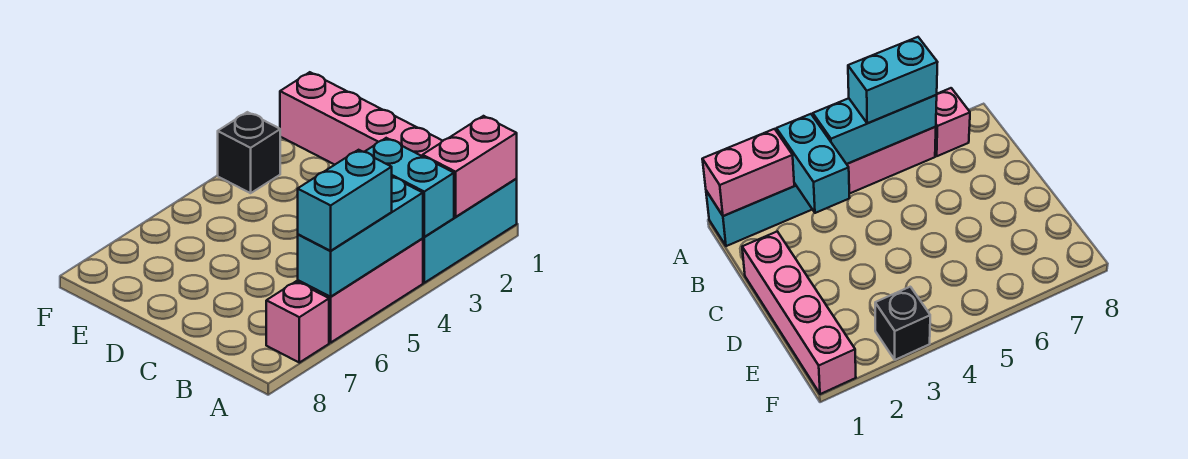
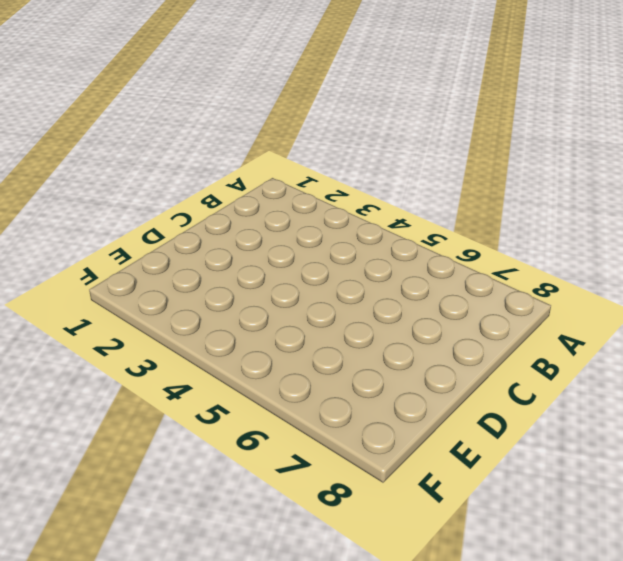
none -> cyan 1x3 brick [423,179,517,283]
none -> pink 1x3 brick [298,239,423,343]

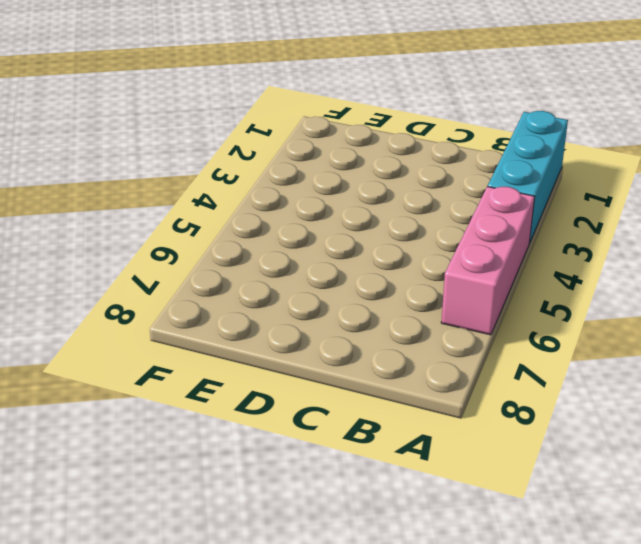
none -> pink 1x1 brick [266,282,329,363]
none -> pink 1x4 brick [280,72,442,165]

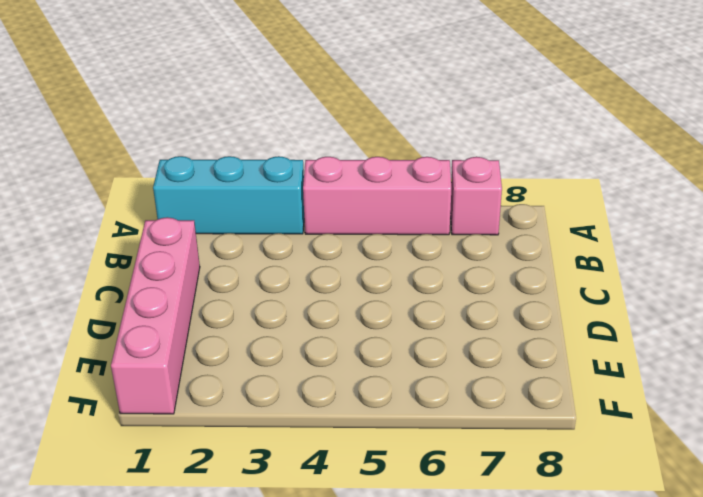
none -> black 1x1 brick [218,112,280,193]
none -> pink 1x2 brick [423,116,517,217]

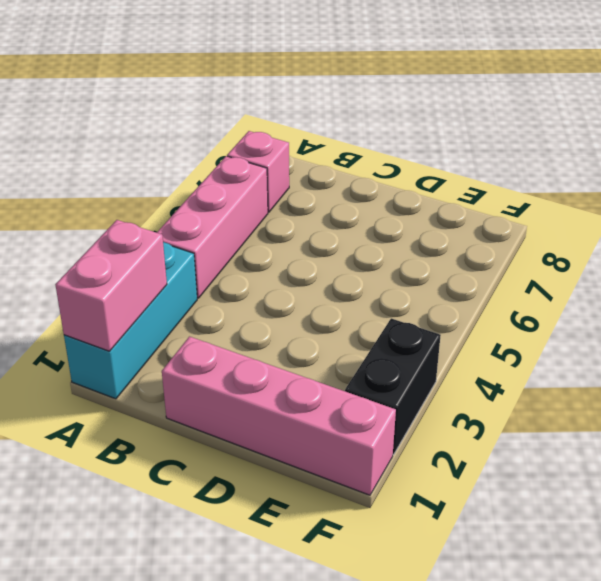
black 1x2 brick [345,318,441,454] -> black 1x1 brick [218,112,280,193]
none -> cyan 1x2 brick [365,138,454,237]
none -> cyan 1x3 brick [298,177,423,297]

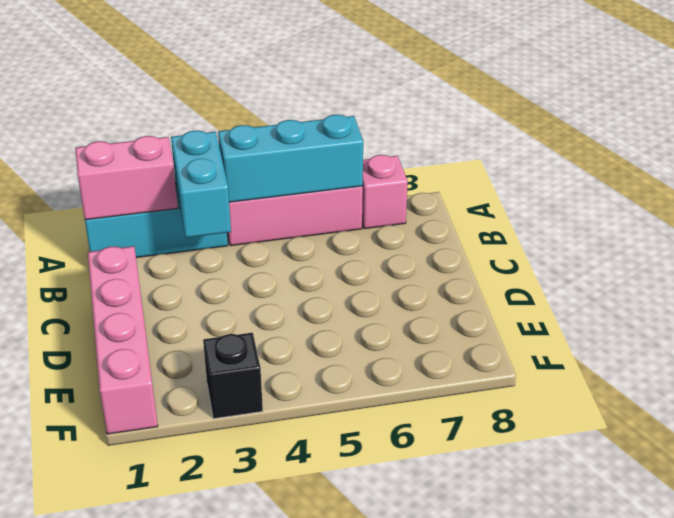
none -> cyan 1x2 brick [298,150,392,251]

